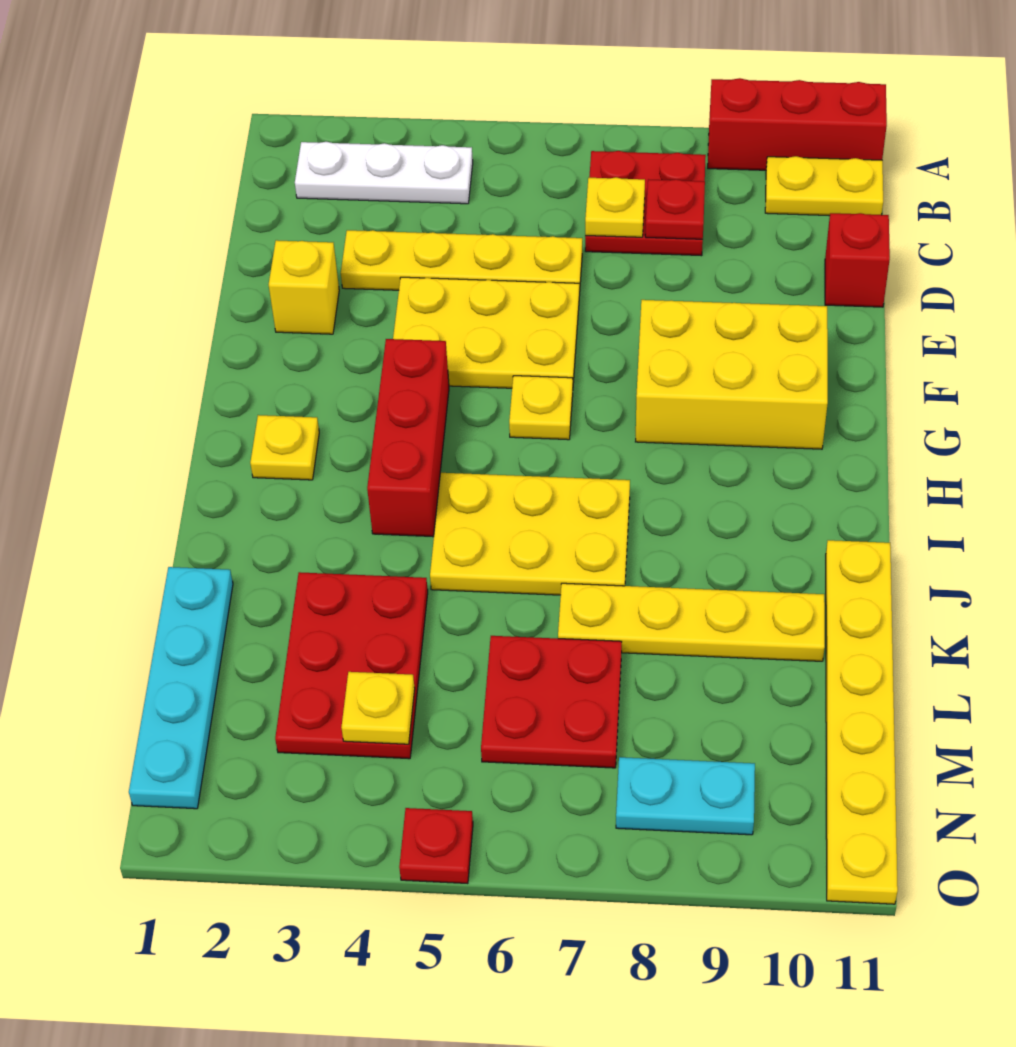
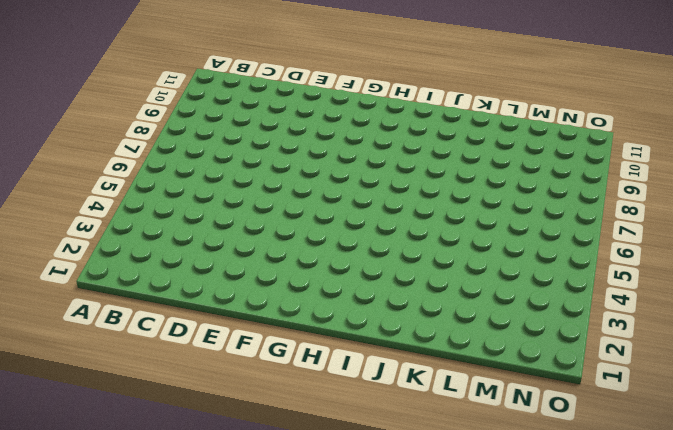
none -> red 1x3 brick [708,78,887,170]
none -> white 1x3 plate [295,142,473,204]
none -> red 2x2 plate [585,151,706,256]

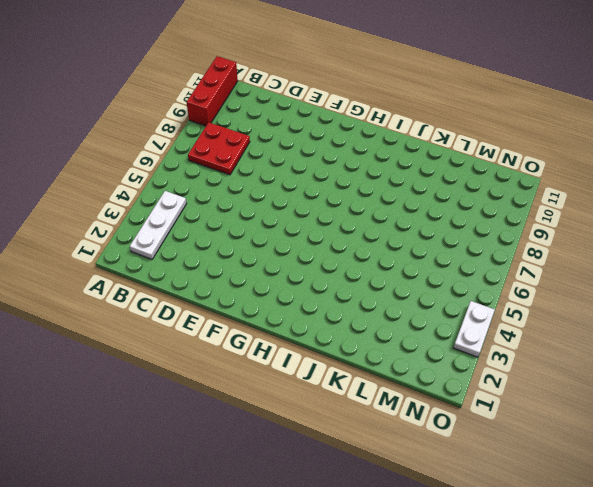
white 1x2 plate [453,301,495,357] -> none
none -> yellow 1x2 plate [765,156,883,216]
none -> yellow 1x4 plate [341,230,582,296]
none -> red 1x1 brick [825,213,890,307]

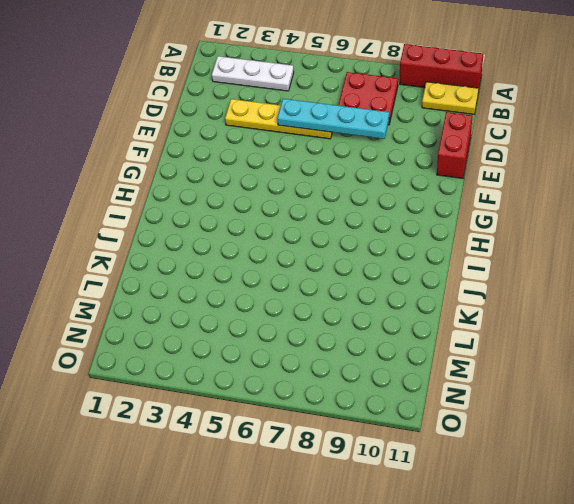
cyan 1x4 plate [277,99,389,139] -> cyan 1x4 plate turned to [129,567,233,809]
red 1x2 brick [437,112,473,178] -> red 1x1 brick [825,213,890,307]
none -> yellow 1x1 brick [269,240,339,334]
none -> yellow 2x3 plate [393,277,579,388]
none -> yellow 2x3 brick [636,300,828,449]

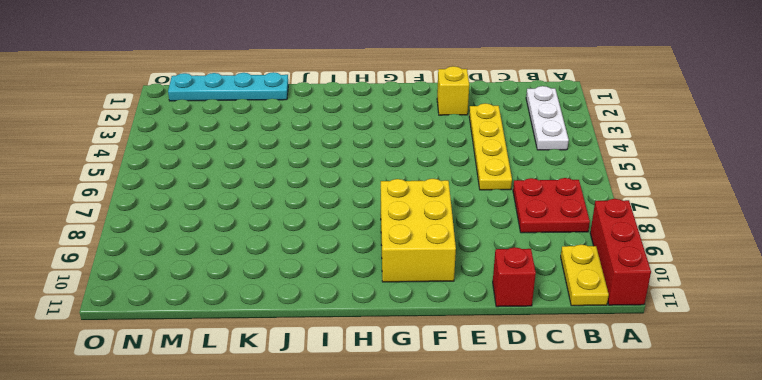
none -> yellow 2x3 plate [393,277,579,388]
none -> red 1x3 brick [367,339,449,537]
none -> yellow 1x1 plate [509,376,573,440]

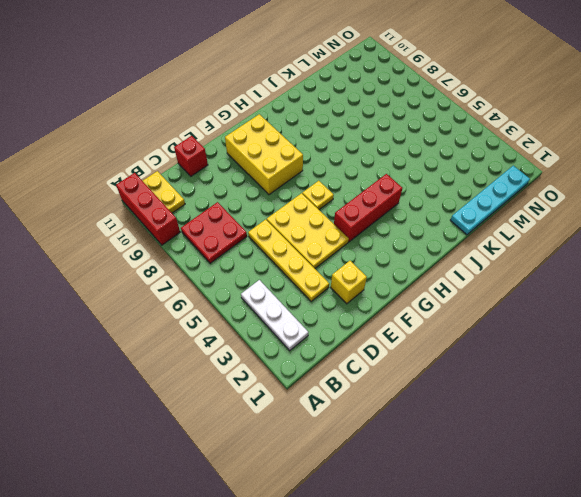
none -> yellow 1x1 plate [250,415,319,480]
none -> yellow 2x3 plate [430,473,630,595]
none -> yellow 1x6 plate [826,540,898,904]

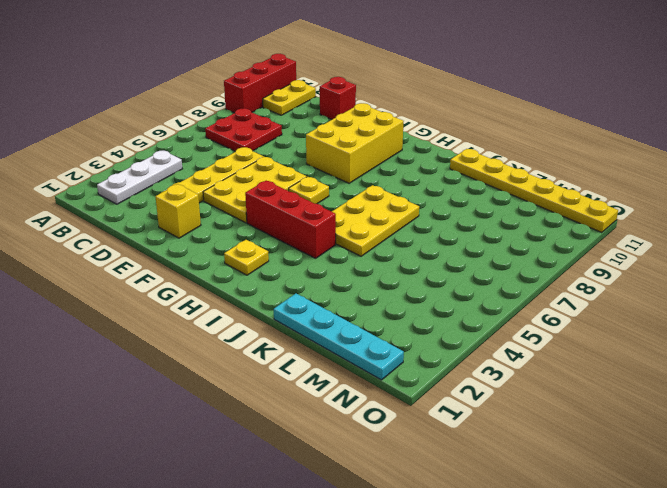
none -> red 2x3 plate [275,572,428,759]
none -> yellow 1x4 plate [558,583,825,661]
none -> red 2x2 plate [481,636,622,768]

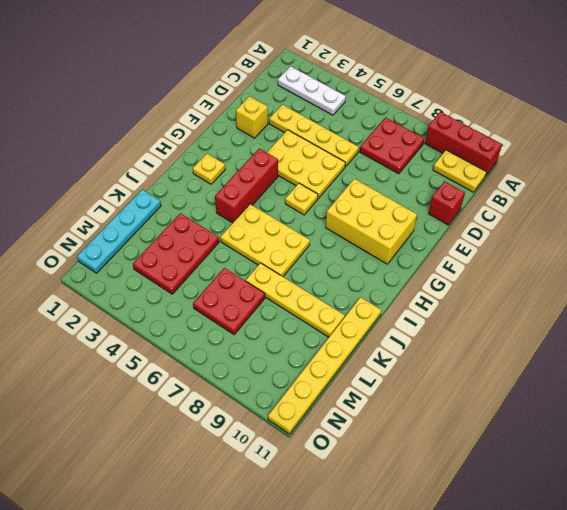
none -> cyan 1x2 plate [616,757,755,835]
none -> red 1x1 plate [399,808,473,884]
none -> yellow 1x1 plate [585,177,645,237]

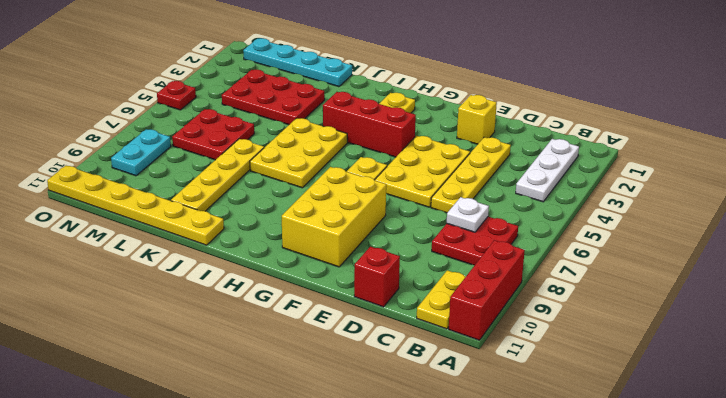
white 1x1 plate [447,197,489,232] -> yellow 1x1 plate [585,177,645,237]
none -> red 1x1 plate [645,179,705,239]
none -> yellow 1x1 plate [341,672,415,744]

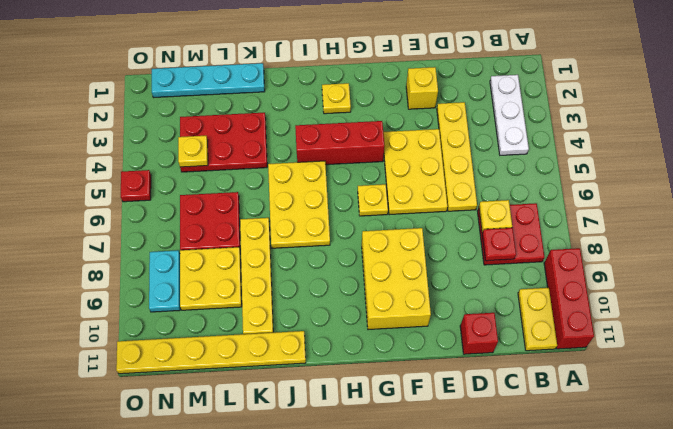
yellow 2x2 plate [180,247,242,310] -> none

